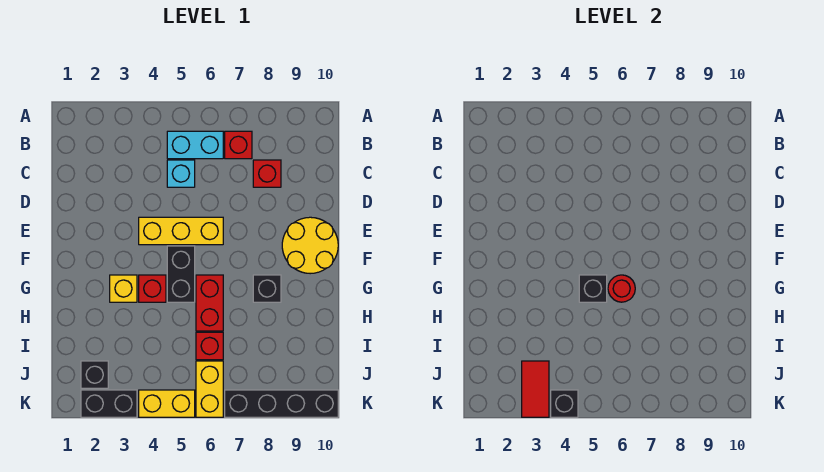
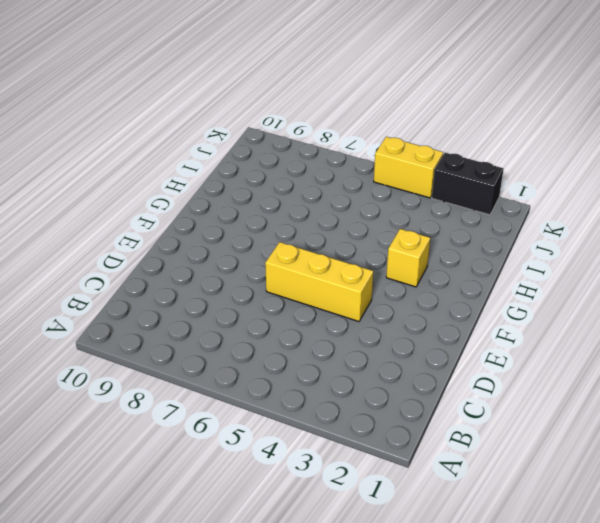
none -> cyan 1x2 brick [167,131,223,159]
none -> red 1x1 brick [225,131,252,159]
none -> cyan 1x1 brick [167,160,195,187]

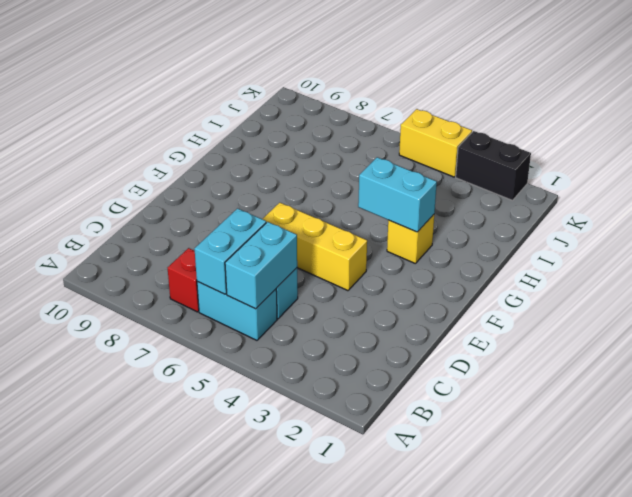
cyan 1x2 brick [225,222,297,309] -> none
cyan 1x2 brick [195,209,266,294] -> none
cyan 1x2 brick [358,157,437,232] -> none
none -> red 1x1 brick [253,160,281,187]
none -> yellow 2x2 round brick [282,217,338,274]
none -> black 1x2 brick [167,246,195,302]

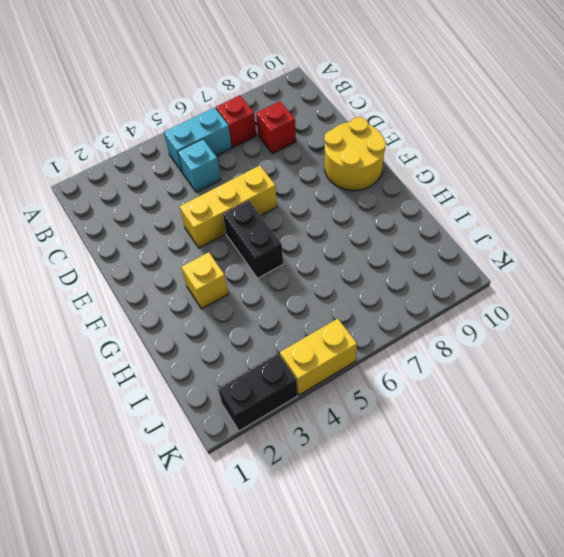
none -> red 1x1 brick [139,275,166,302]
none -> red 1x2 brick [196,275,223,331]
none -> black 1x1 brick [253,275,281,302]

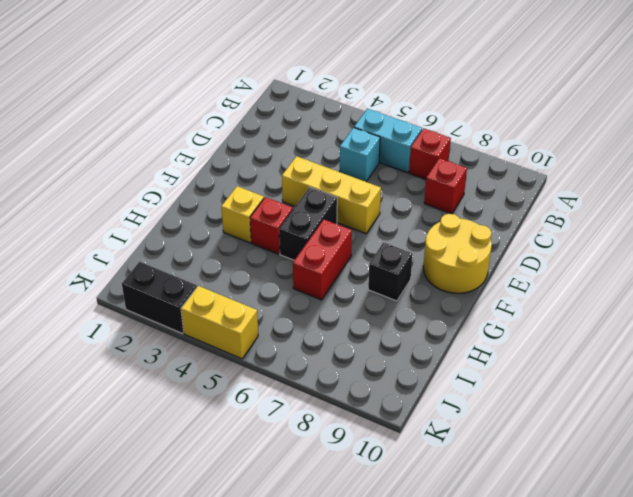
none -> red 1x1 brick [196,332,223,360]
none -> black 1x1 brick [81,361,108,388]
none -> yellow 1x2 brick [196,361,223,417]

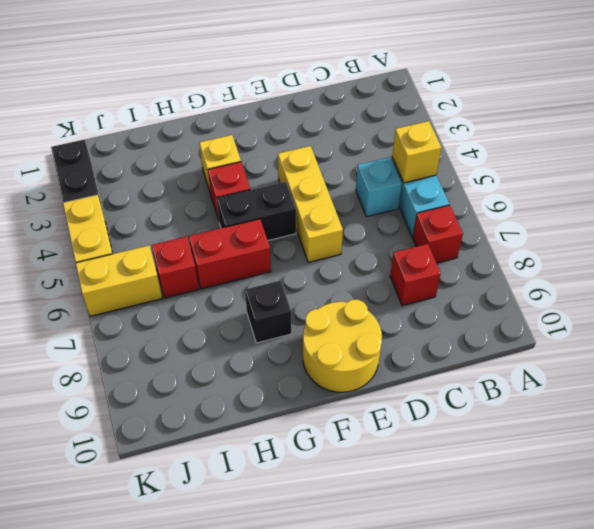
yellow 1x1 brick [392,121,441,183] -> none
none -> black 1x1 brick [81,361,108,388]
none -> black 1x4 brick [225,390,338,417]
none -> black 1x1 brick [579,275,607,302]

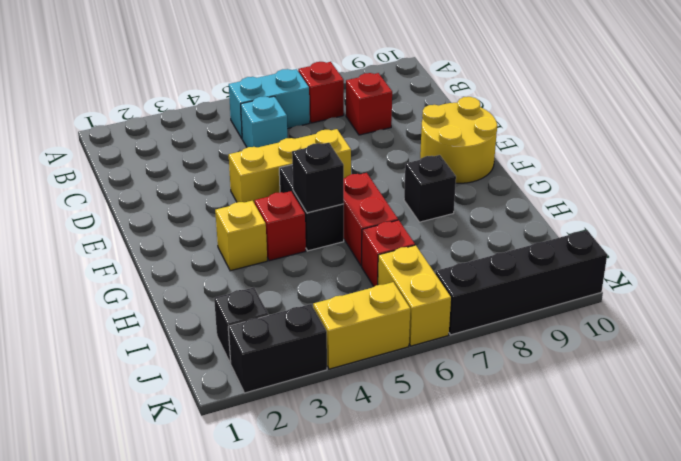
none -> red 1x1 round brick [608,275,635,302]
none -> red 1x2 tile [522,361,549,417]
none -> black 1x1 brick [551,390,578,417]

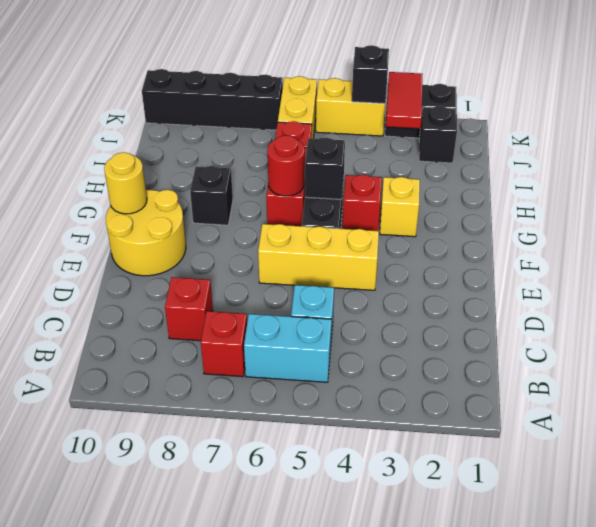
yellow 1x1 round brick [104,152,147,214] -> none

